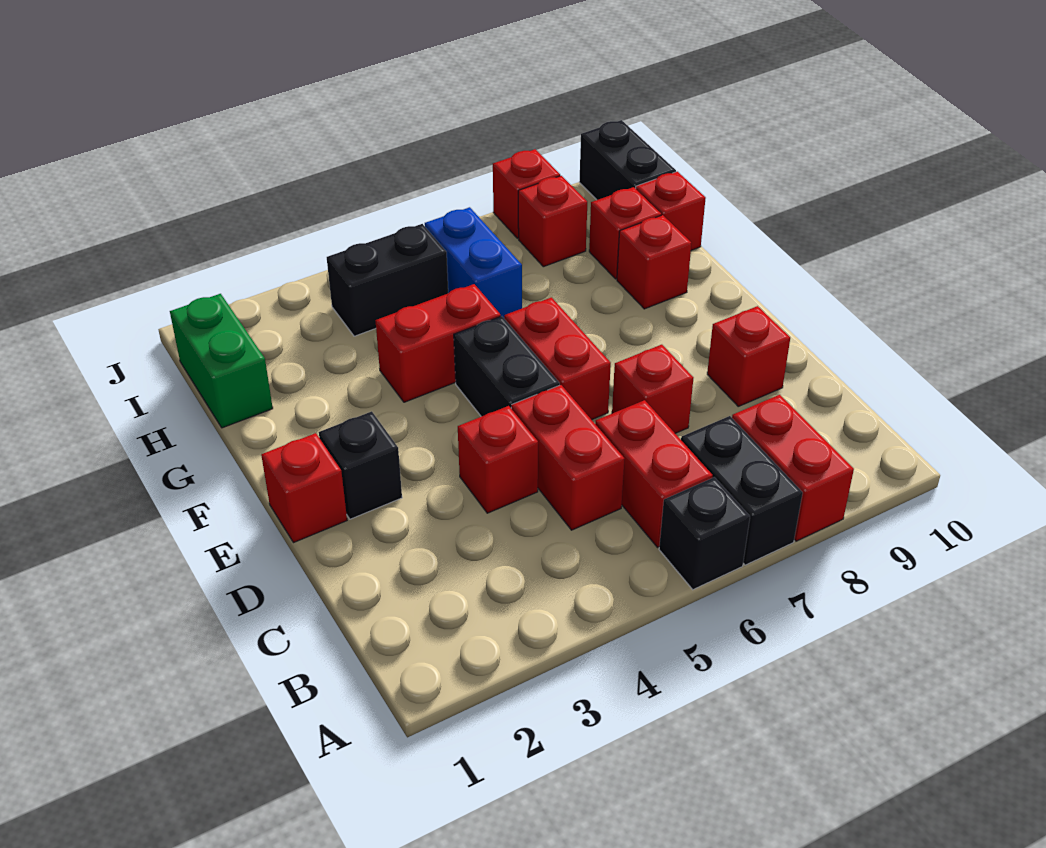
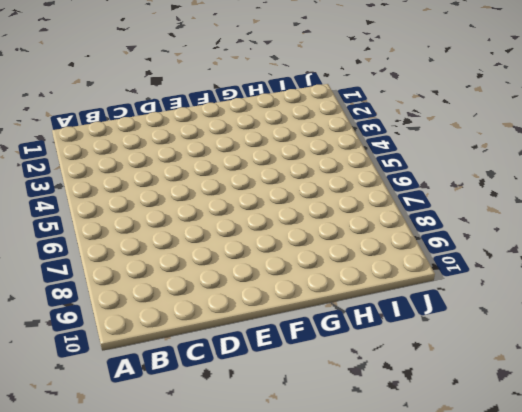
none -> black 1x1 brick [659,477,750,590]
none -> black 1x2 brick [681,416,803,565]
none -> red 1x2 brick [732,395,854,541]

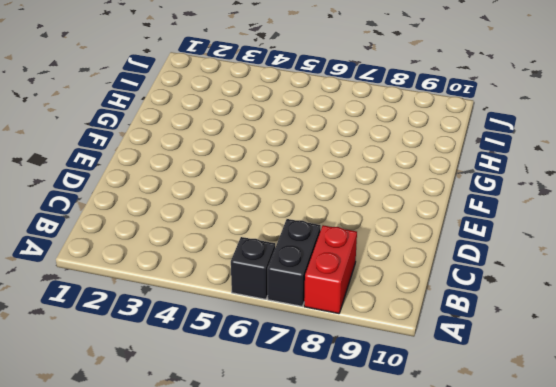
none -> red 1x2 brick [595,400,713,547]
none -> red 1x2 brick [511,385,625,530]
none -> red 1x1 brick [458,406,538,513]

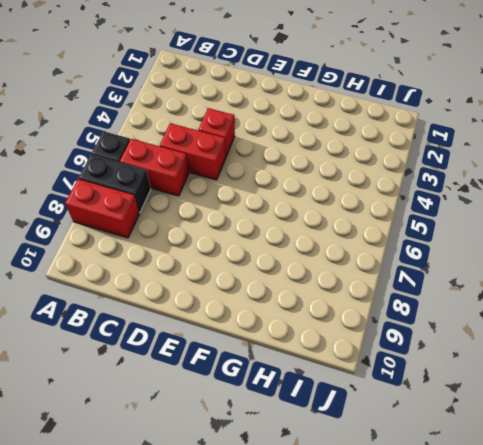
none -> red 1x1 brick [612,345,693,433]
none -> red 1x1 brick [707,306,790,406]
none -> red 1x1 brick [261,433,347,543]

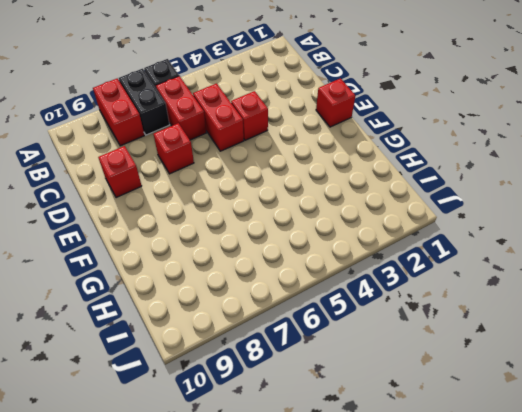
none -> black 1x1 brick [319,411,402,519]
none -> black 1x2 brick [454,316,560,417]
none -> red 1x2 brick [504,297,611,420]

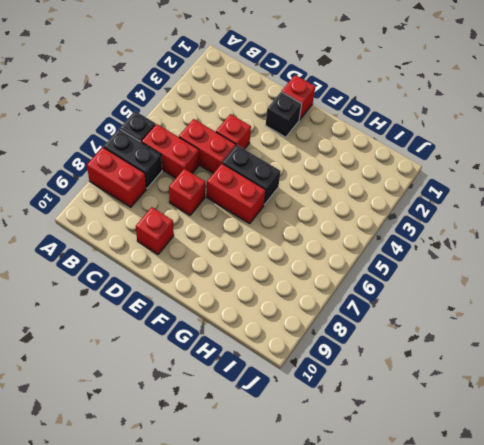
none -> red 1x2 brick [375,284,501,402]
none -> red 1x1 brick [617,215,691,309]
none -> green 1x2 brick [170,294,273,428]

